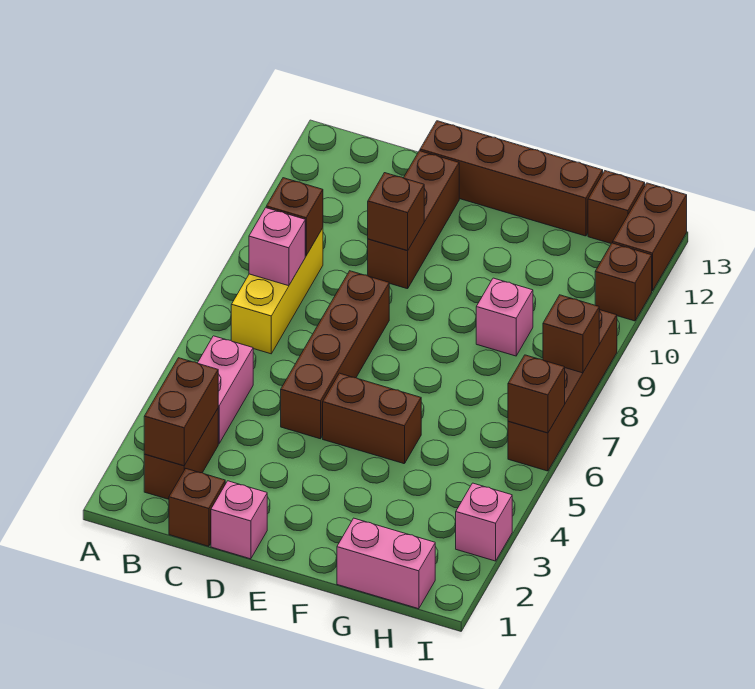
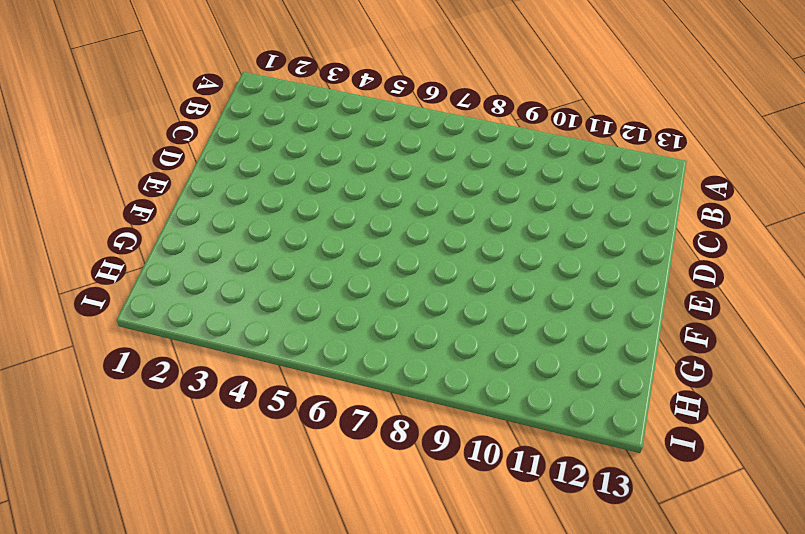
none -> brown 1x2 brick [144,409,218,499]
none -> pink 1x2 brick [198,336,253,444]
none -> yellow 1x3 brick [231,228,323,354]

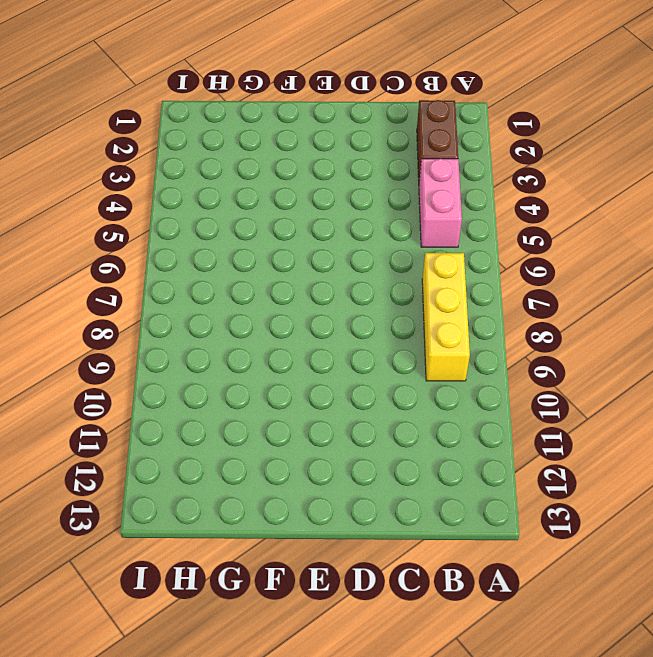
none -> brown 1x1 brick [169,469,225,546]
none -> pink 1x1 brick [211,481,267,559]
none -> brown 1x4 brick [281,271,389,439]

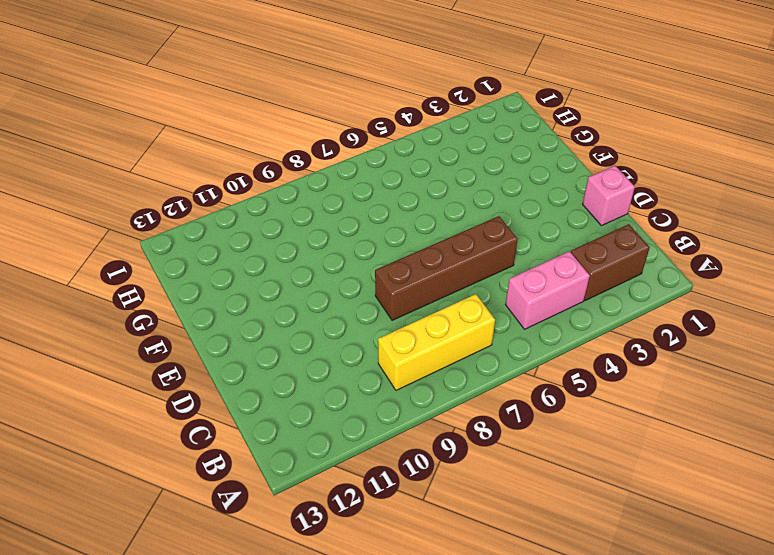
none -> brown 1x1 brick [169,469,225,546]
none -> brown 1x3 brick [368,151,459,289]
none -> brown 1x4 brick [420,121,603,236]

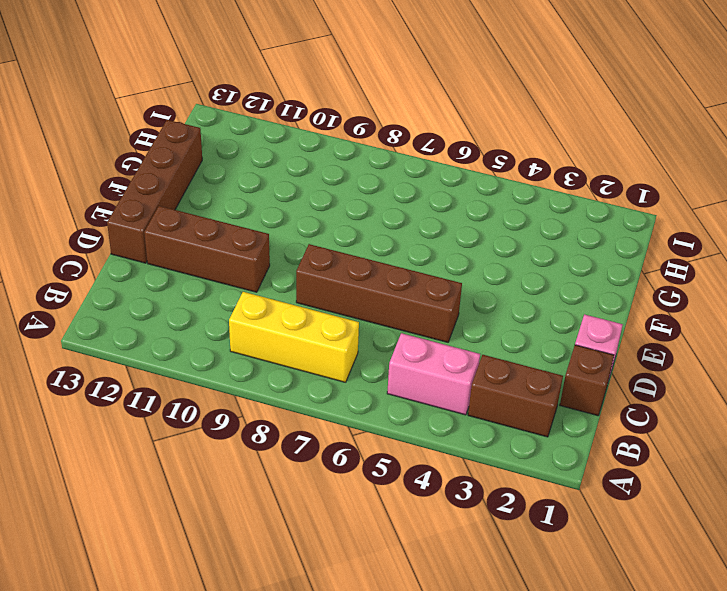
none -> brown 1x2 brick [323,373,421,464]
none -> pink 1x2 brick [337,518,435,609]
none -> pink 1x1 brick [476,278,533,356]

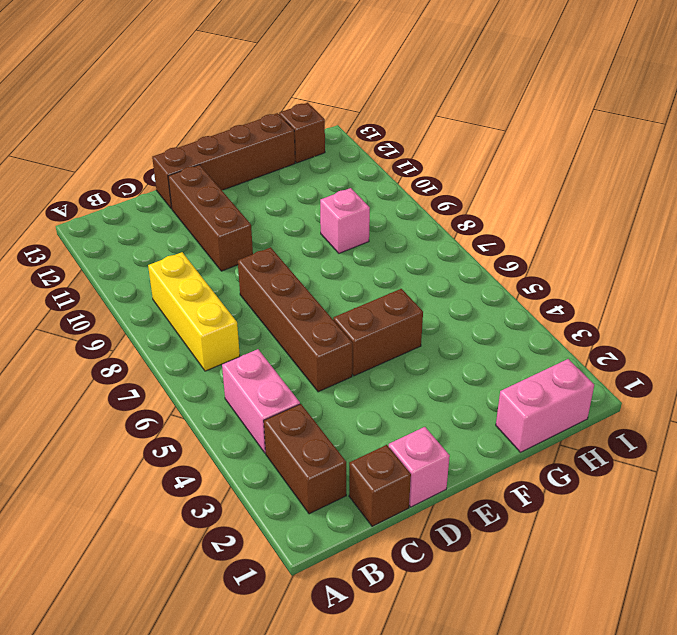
none -> pink 1x1 brick [456,483,512,561]
none -> brown 1x4 brick [508,310,617,471]
none -> brown 1x1 brick [595,243,652,321]

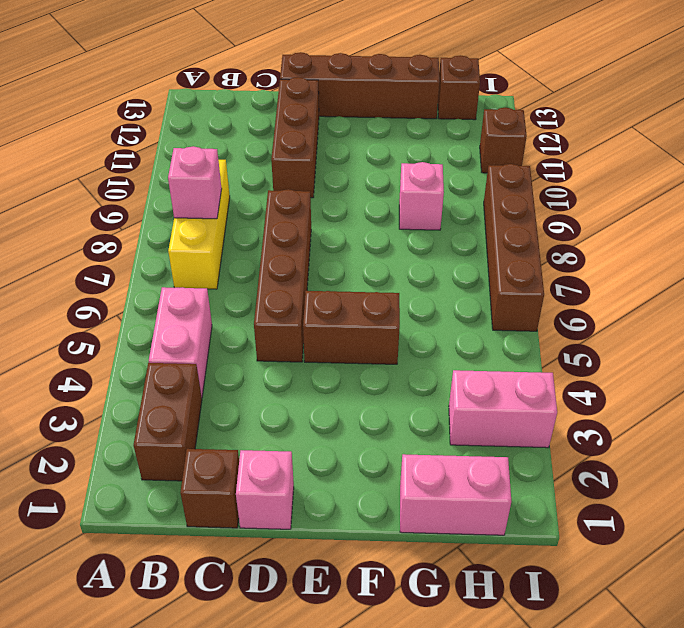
pink 1x2 brick [449,370,557,448] -> pink 1x1 brick [456,483,512,561]
none -> brown 1x2 brick [613,183,687,291]
none -> brown 1x2 brick [144,358,218,466]
none -> brown 1x1 brick [266,178,323,256]

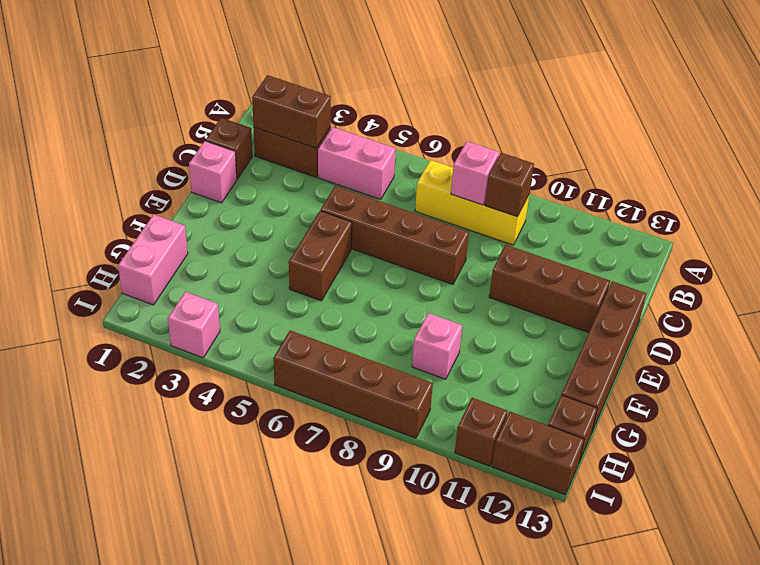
none -> brown 1x1 brick [368,173,424,251]
none -> brown 1x1 brick [508,355,565,433]
none -> brown 1x1 brick [543,295,599,373]

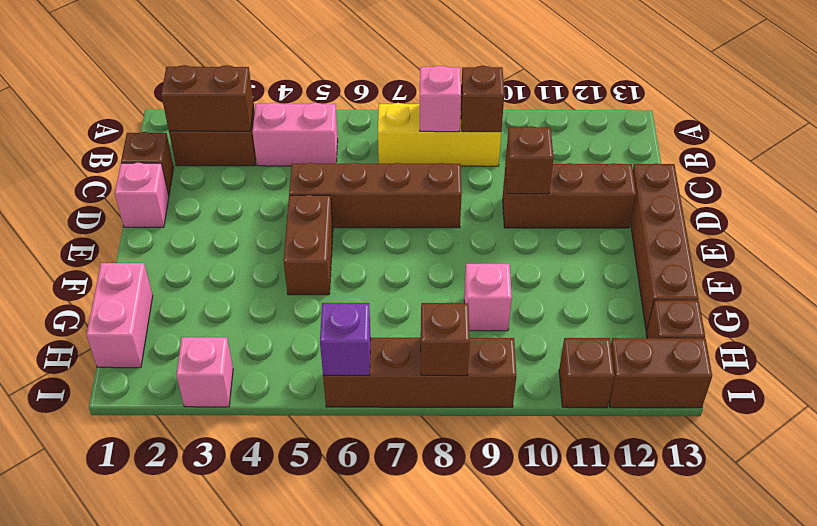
purple 1x1 brick [320,303,371,375] -> brown 1x1 brick [508,355,565,433]

